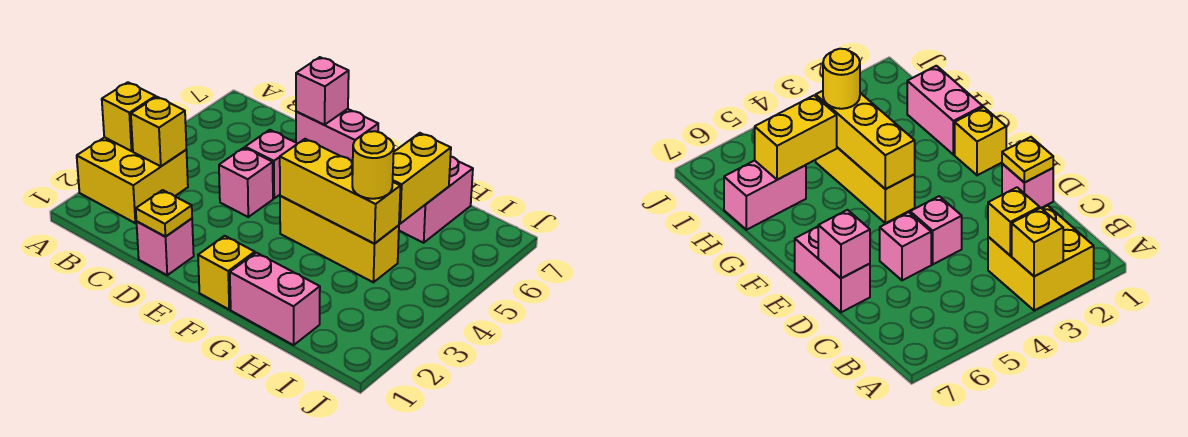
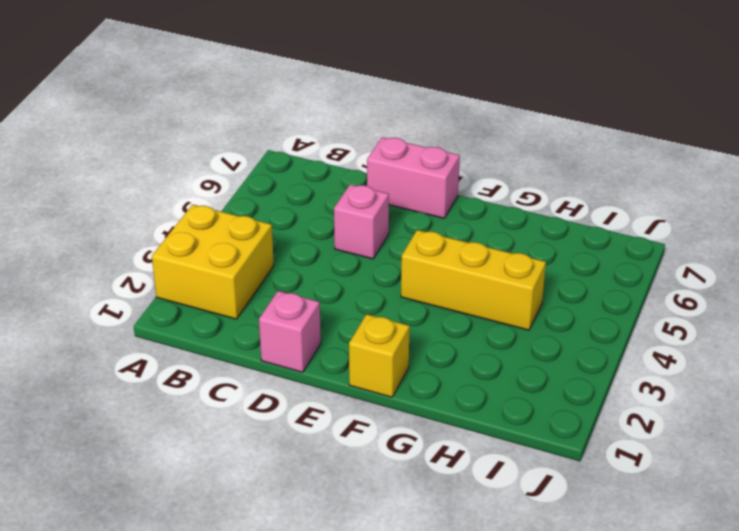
none -> pink 1x1 brick [219,148,273,217]
none -> pink 1x2 brick [230,253,320,345]
none -> pink 1x2 brick [399,156,473,243]

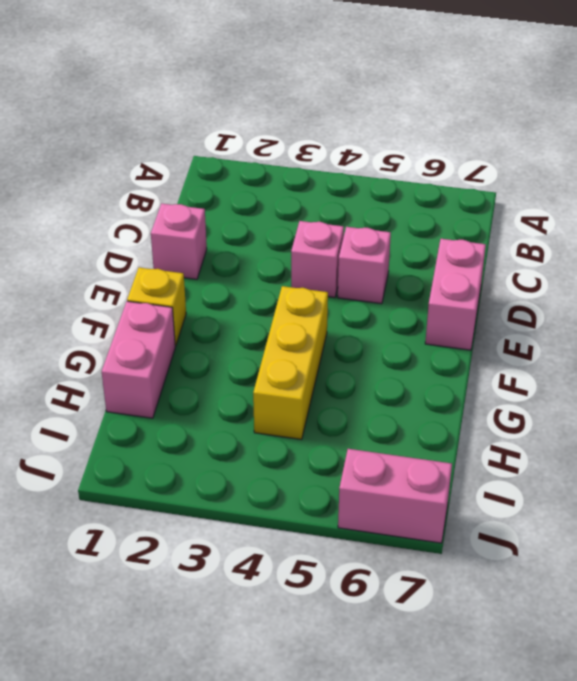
pink 1x2 brick [338,449,452,543] -> pink 1x2 brick moved to [399,156,473,243]
none -> yellow 2x2 brick [77,137,188,223]
none -> yellow 1x1 brick [102,82,156,151]
none -> yellow 1x1 brick [131,97,186,166]

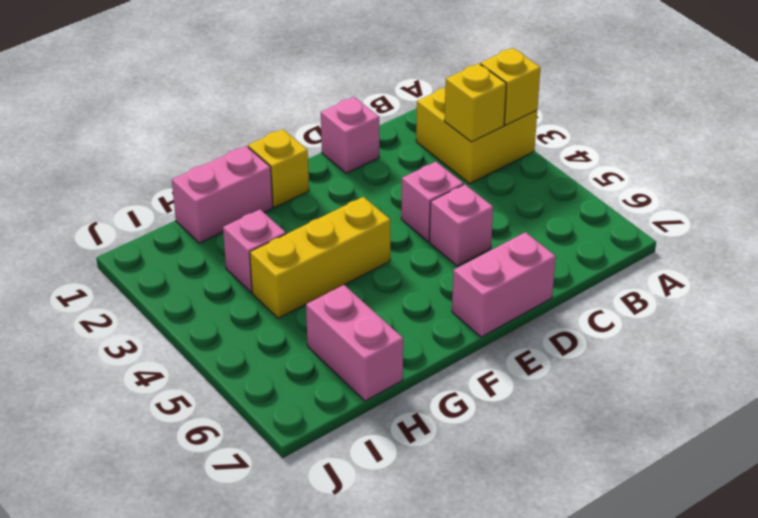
pink 1x1 brick [223,210,286,293] -> pink 1x1 brick moved to [296,57,349,125]
none -> yellow 1x1 plate [136,190,192,236]
none -> yellow 1x3 brick [280,139,400,244]
none -> yellow 1x2 brick [393,133,451,224]

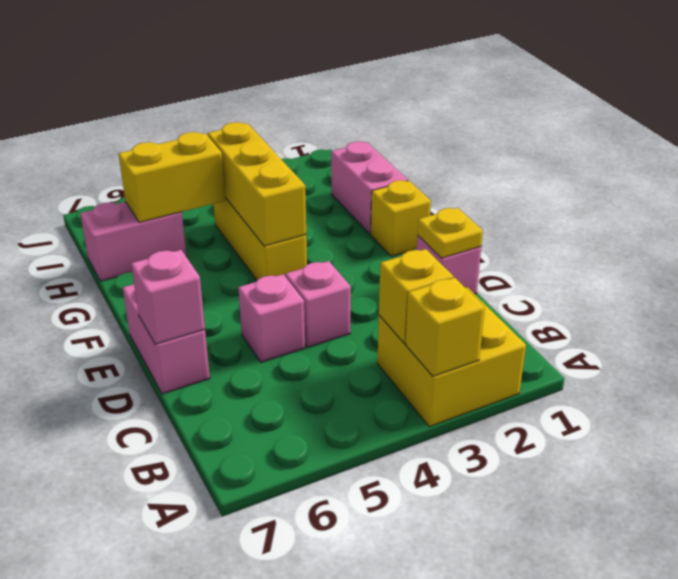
none -> yellow 1x1 round brick [352,131,394,199]

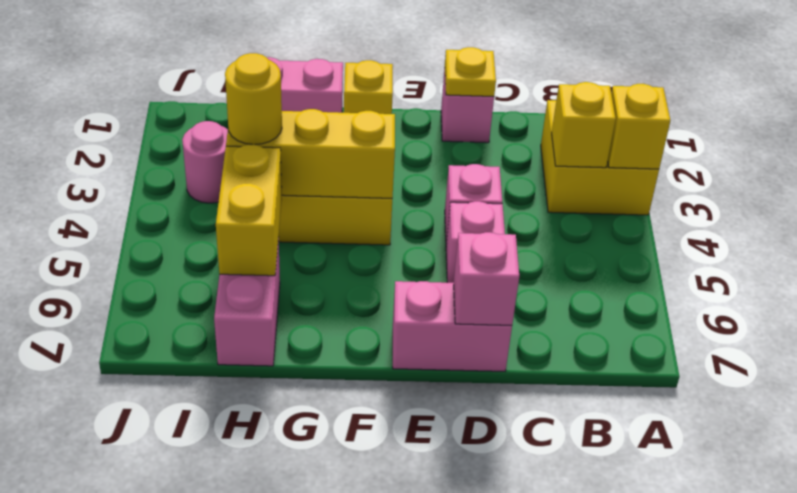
pink 1x1 round brick [182,121,228,203] -> none

